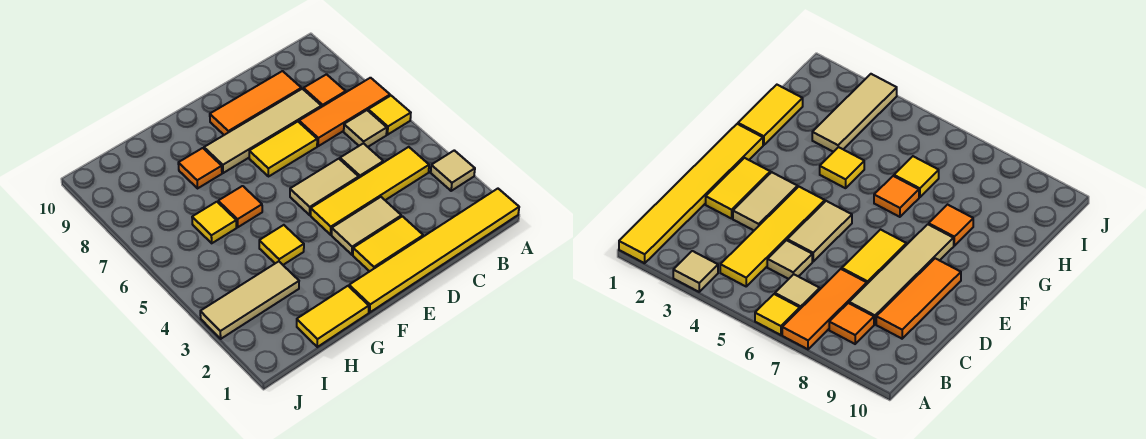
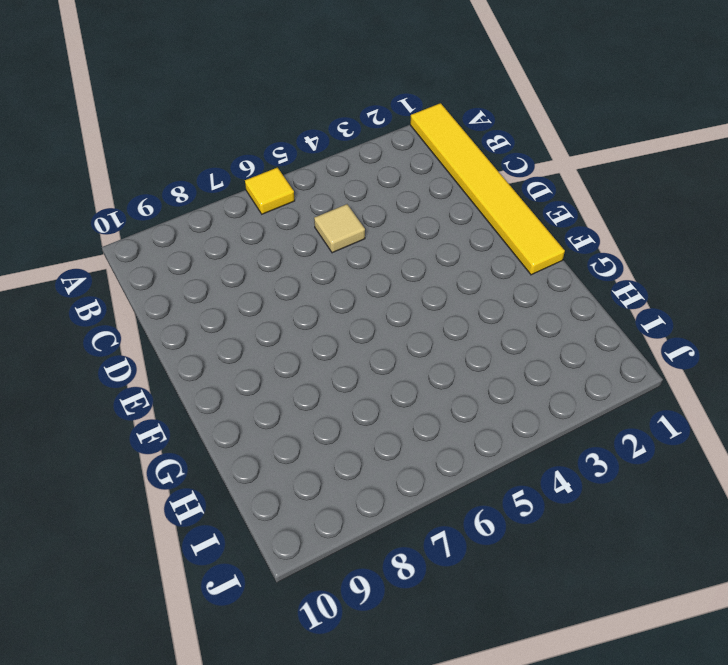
none -> tan 1x1 tile [431,150,475,191]
none -> orange 1x3 tile [299,78,390,146]
none -> yellow 1x4 tile [311,147,429,235]

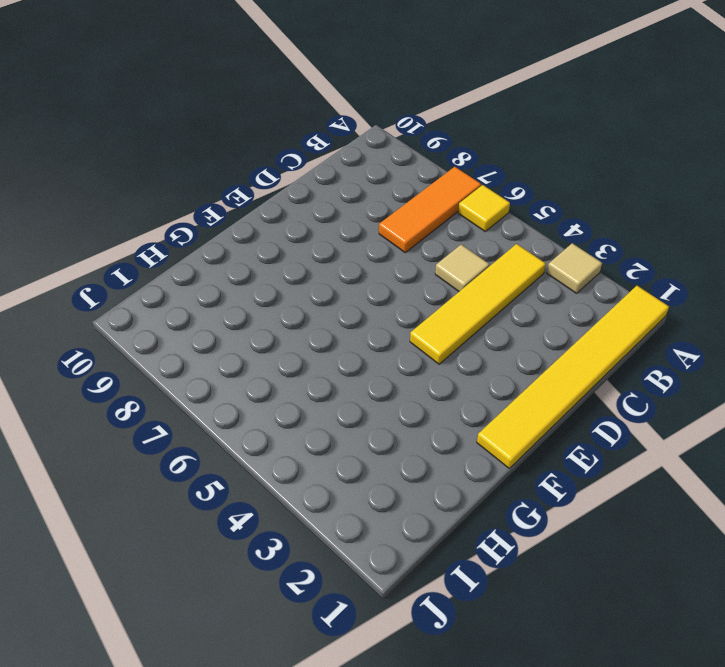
none -> tan 1x1 tile [344,110,387,147]
none -> orange 1x1 tile [304,74,346,107]
none -> tan 1x4 tile [204,89,321,173]

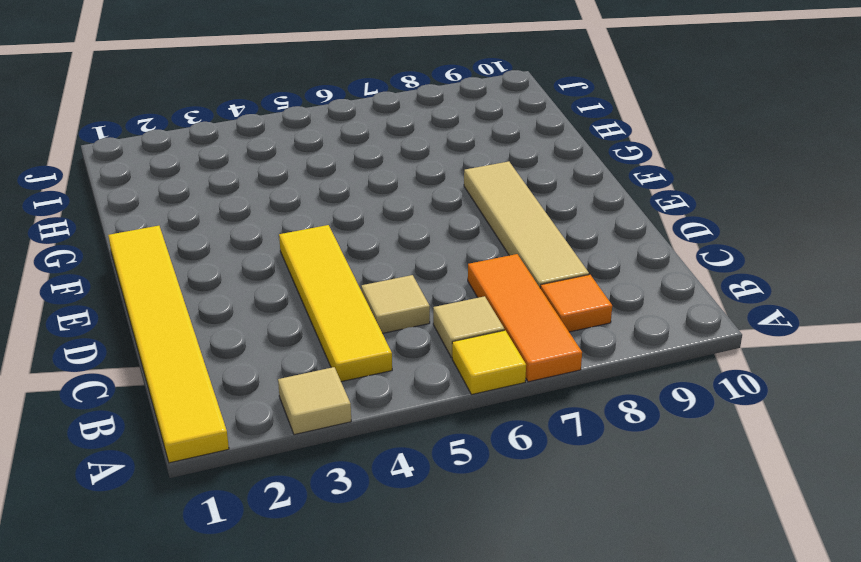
none -> orange 1x3 tile [210,71,301,135]
none -> yellow 1x2 tile [353,216,423,271]
none -> tan 1x2 tile [332,197,401,255]

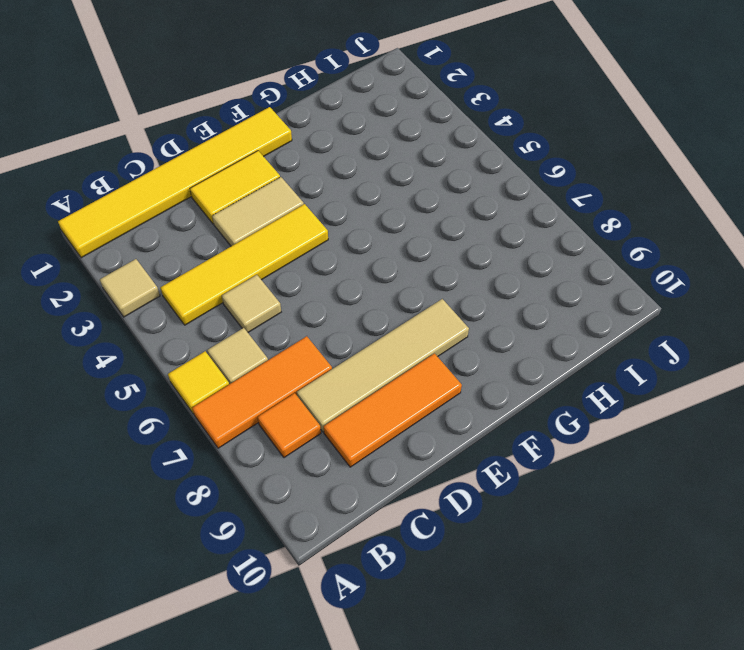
none -> tan 1x2 tile [290,159,359,215]
none -> yellow 1x2 tile [249,122,317,176]
none -> yellow 1x2 tile [297,286,369,347]

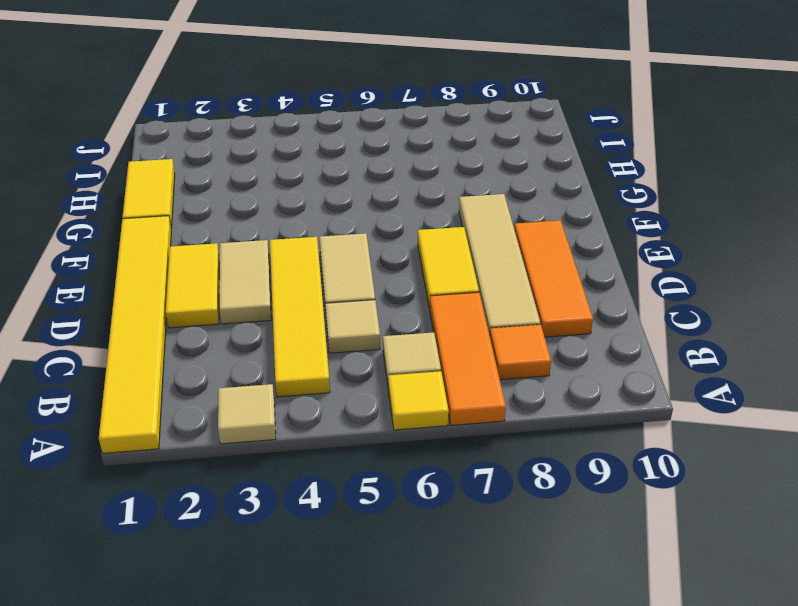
none -> yellow 1x1 tile [259,225,304,265]
none -> orange 1x1 tile [218,186,262,227]
none -> orange 1x1 tile [178,148,222,188]

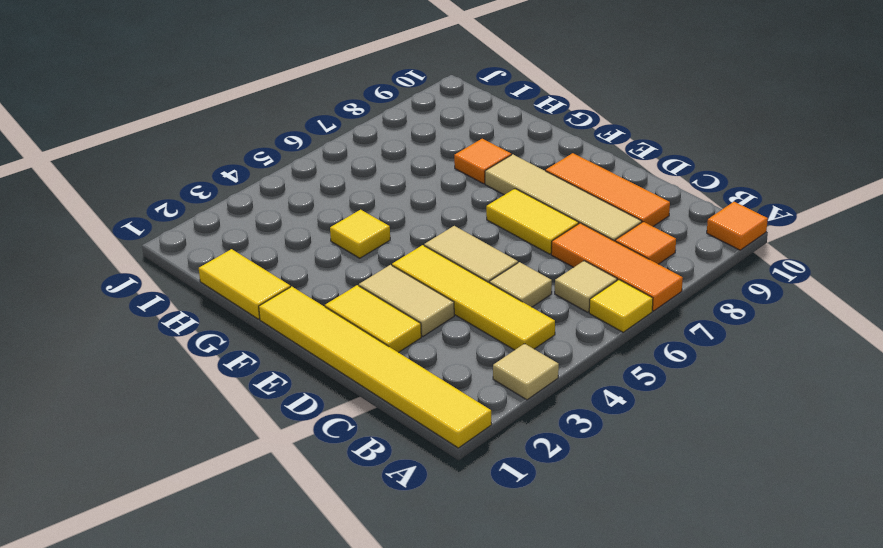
orange 1x1 tile [707,202,768,250] -> orange 1x1 tile moved to [218,186,262,227]
none -> tan 1x3 tile [200,261,299,339]
none -> yellow 1x1 tile [192,202,237,243]

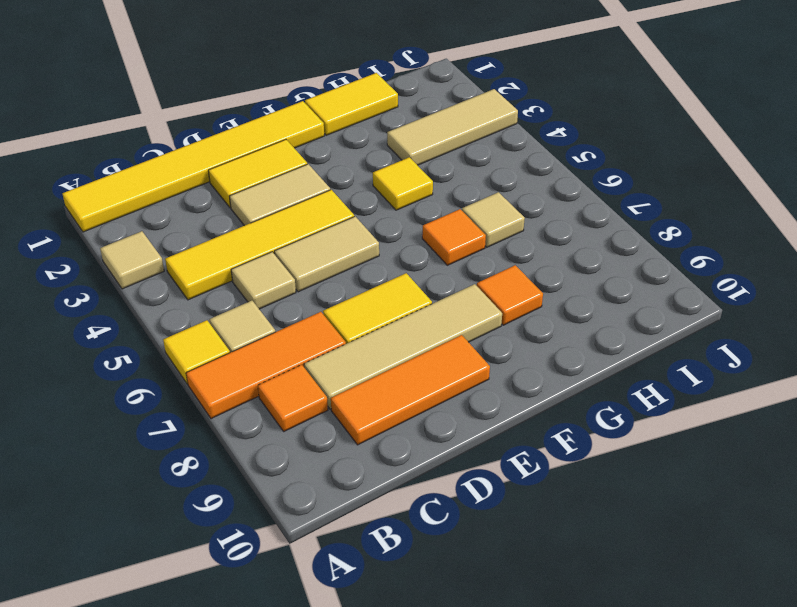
tan 1x1 tile [462,192,525,247] -> yellow 1x1 tile [192,202,237,243]

